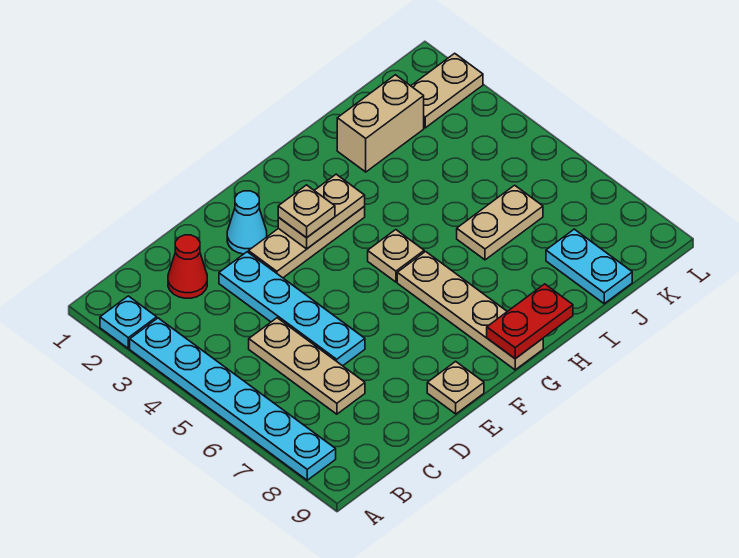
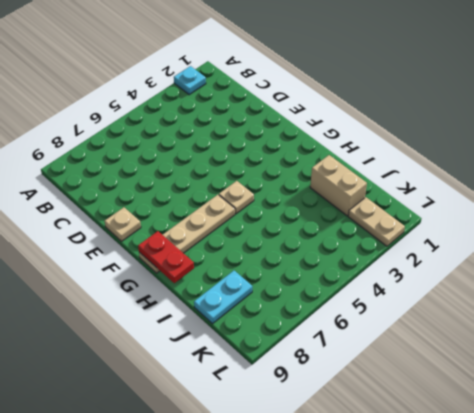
none -> cyan 1x6 plate [130,318,336,480]
none -> red 1x1 cone [168,235,207,298]
none -> tan 1x3 plate [249,318,365,414]

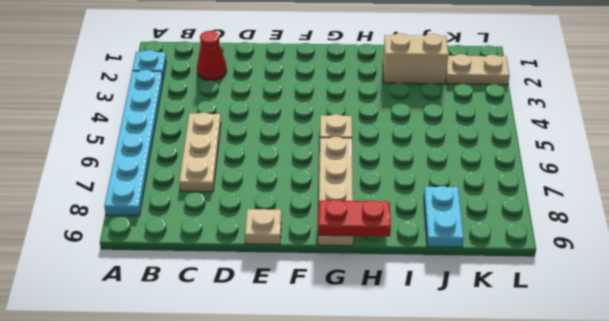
none -> cyan 1x4 plate [219,252,365,366]
none -> cyan 1x1 cone [227,191,267,254]
none -> tan 1x3 plate [249,207,365,278]

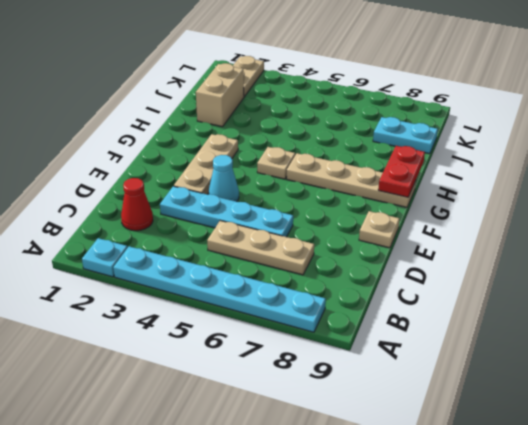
cyan 1x1 cone [209,155,239,202] -> cyan 1x1 cone moved to [227,191,267,254]
none -> tan 1x2 plate [457,185,543,260]
none -> tan 1x2 plate [278,174,365,249]
none -> tan 1x1 plate [278,185,335,238]

